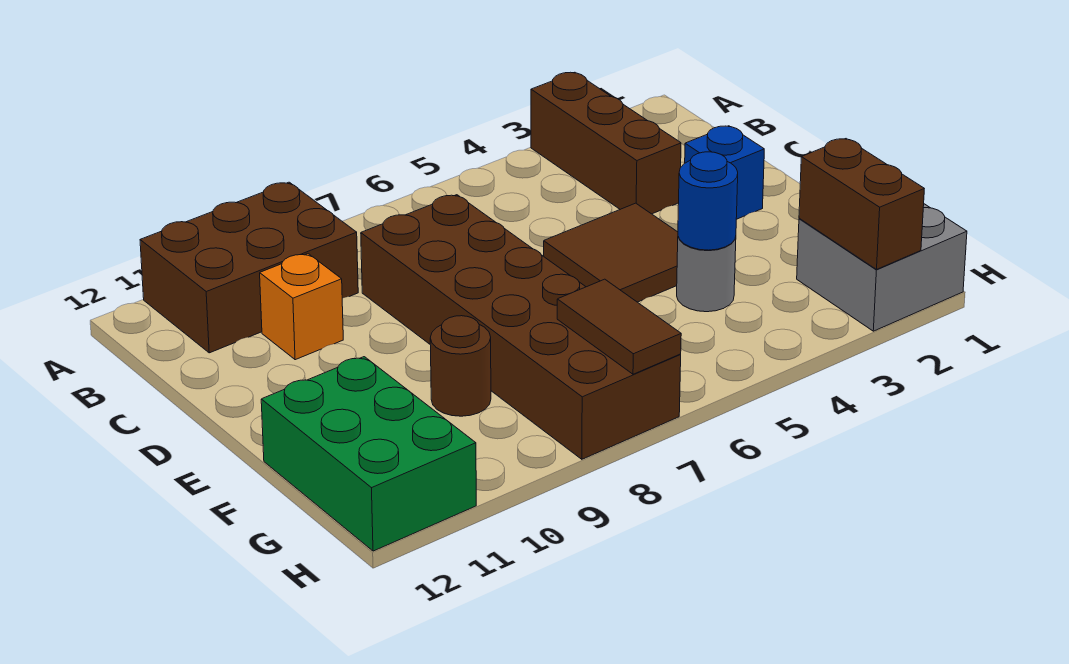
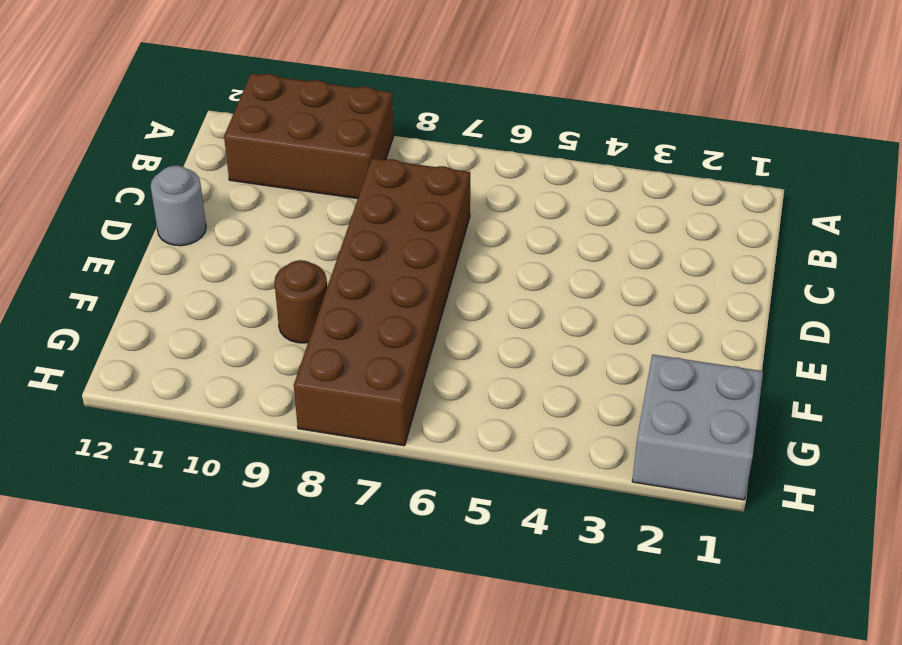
grey 1x1 round brick [151,166,206,246] -> grey 1x1 round brick moved to [677,237,736,312]
none -> brown 1x3 brick [531,72,681,214]
none -> orange 1x1 brick [260,254,343,360]
none -> blue 1x1 brick [685,126,764,219]

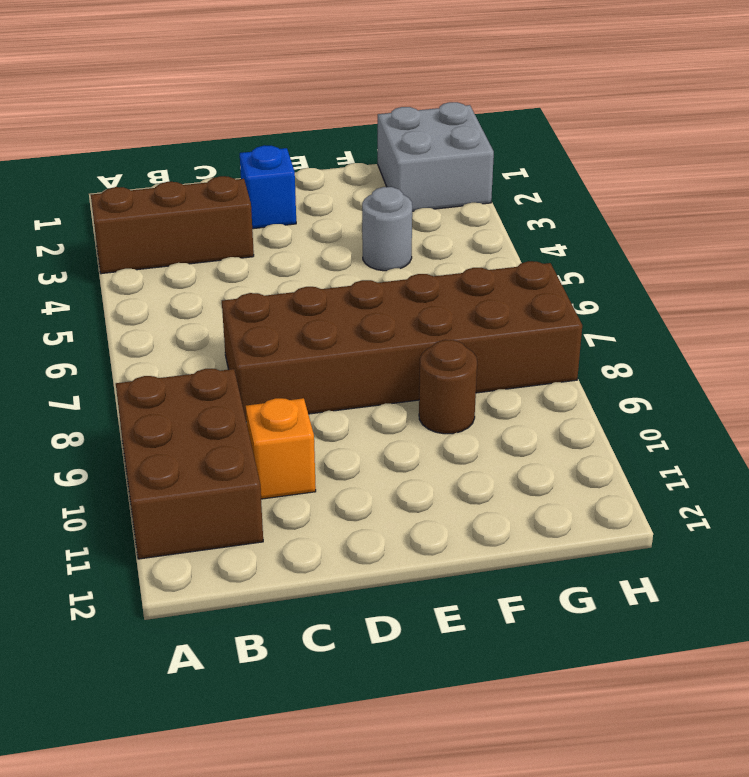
none -> brown 2x2 tile [544,203,678,302]
none -> green 2x3 brick [261,357,476,551]
none -> blue 1x1 round brick [678,152,738,250]

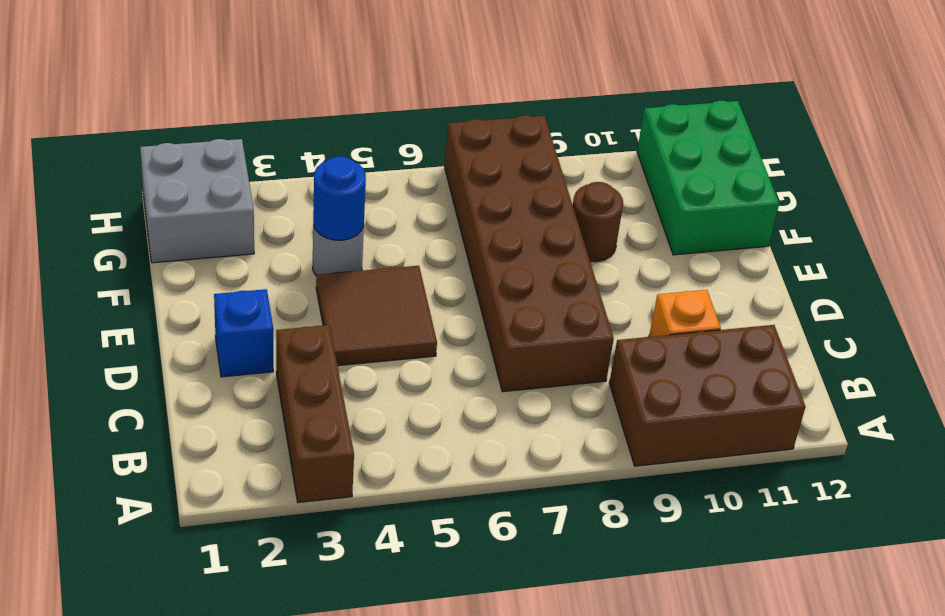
none -> brown 1x2 brick [799,139,924,269]
none -> brown 1x2 tile [557,279,681,374]

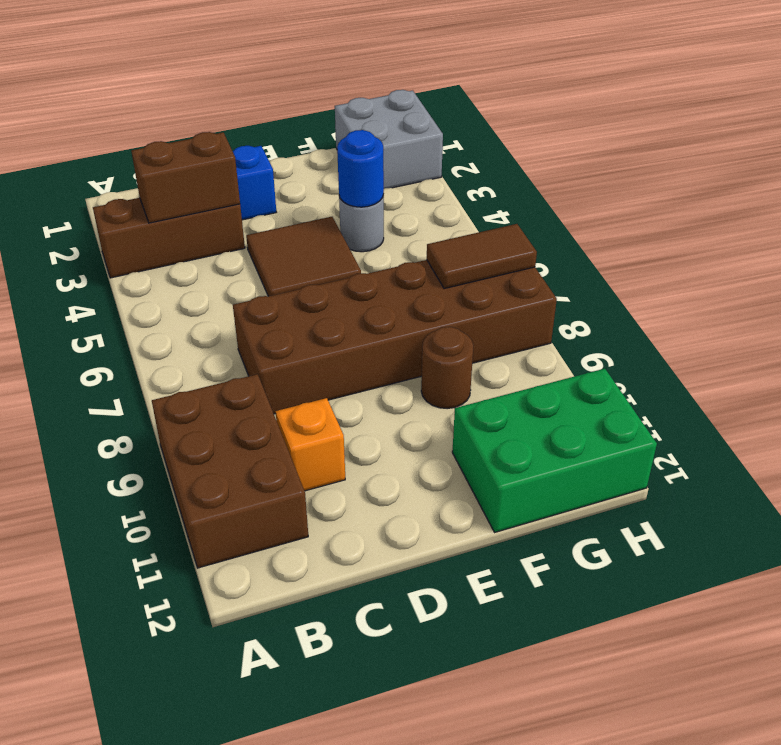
brown 1x2 brick [131,132,240,223] -> brown 1x2 brick moved to [799,139,924,269]

